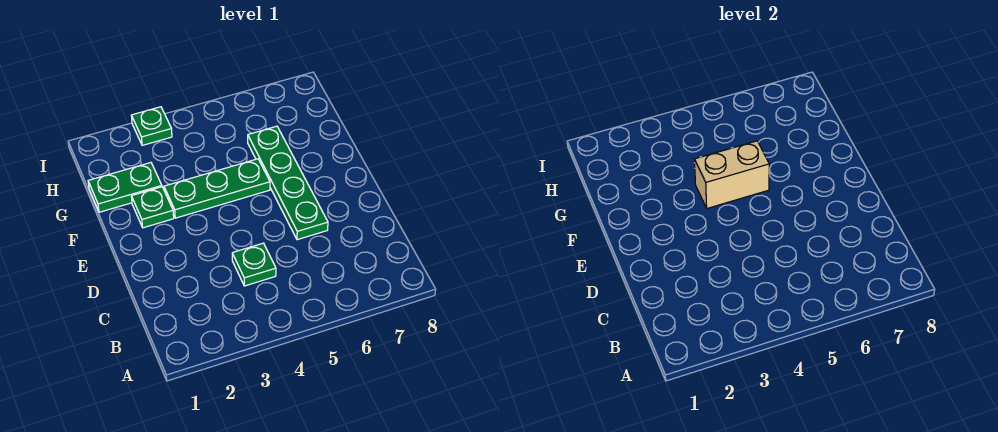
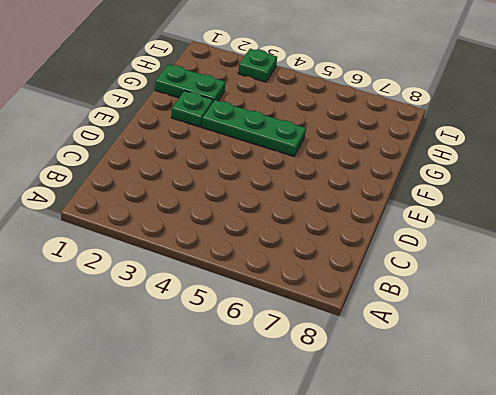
none -> green 1x1 plate [232,243,276,286]
none -> green 1x4 plate [248,126,328,240]

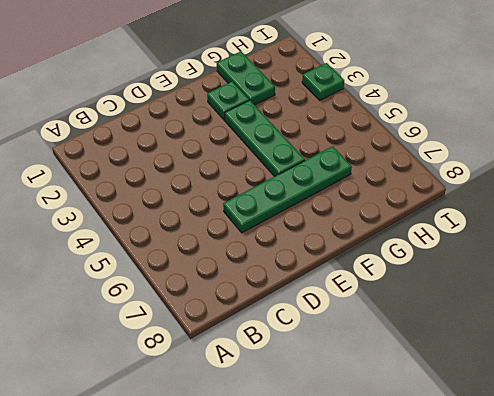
none -> green 1x1 plate [232,243,276,286]
none -> tan 1x2 brick [695,141,769,208]

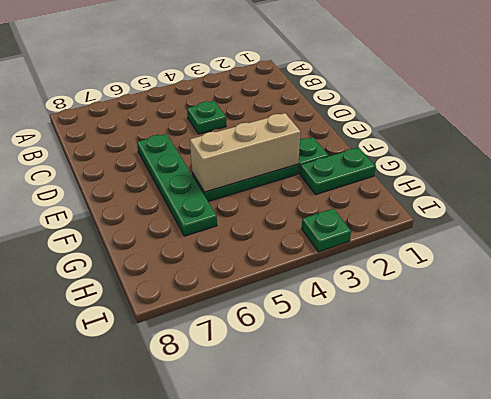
tan 1x3 brick [190,113,301,192] -> tan 1x2 brick [695,141,769,208]

